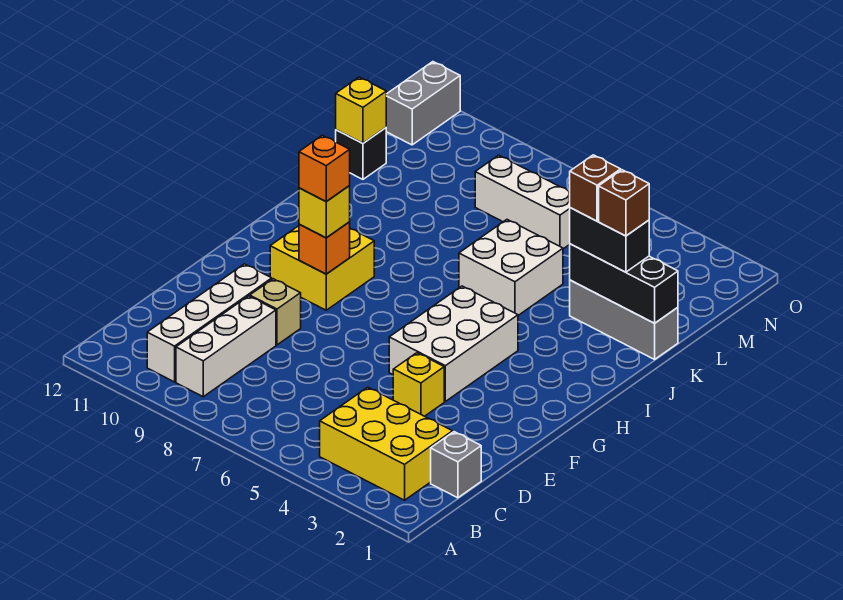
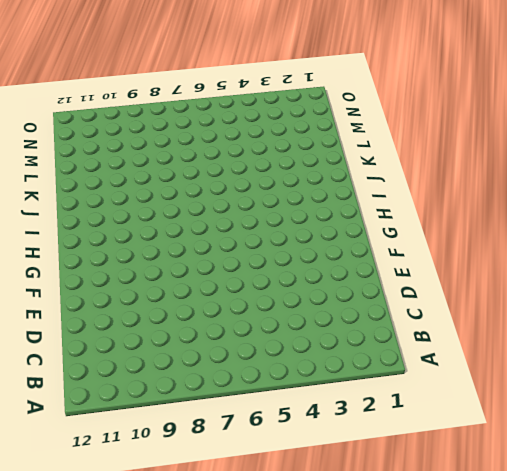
none -> yellow 2x3 brick [320,387,453,500]
none -> white 1x3 brick [176,296,276,397]
none -> white 1x4 brick [147,264,272,382]

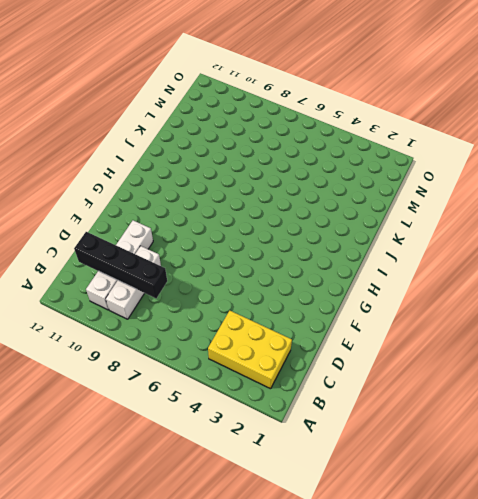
black 1x4 brick [74,232,167,298] -> none
none -> grey 1x1 brick [431,432,481,498]
none -> yellow 1x1 brick [393,353,444,416]
none -> tan 1x1 brick [250,279,301,345]

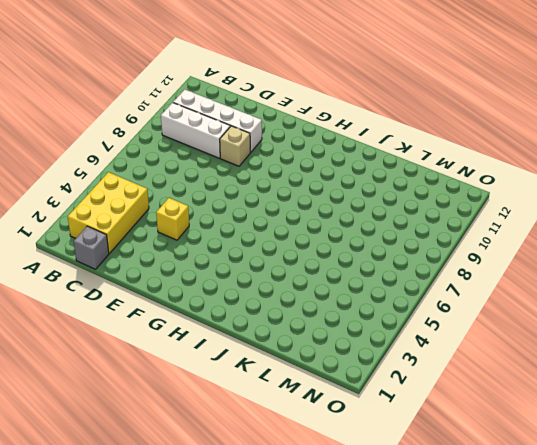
none -> white 2x3 brick [389,286,518,401]
none -> yellow 2x2 brick [270,226,374,310]
none -> white 2x2 brick [459,220,563,315]

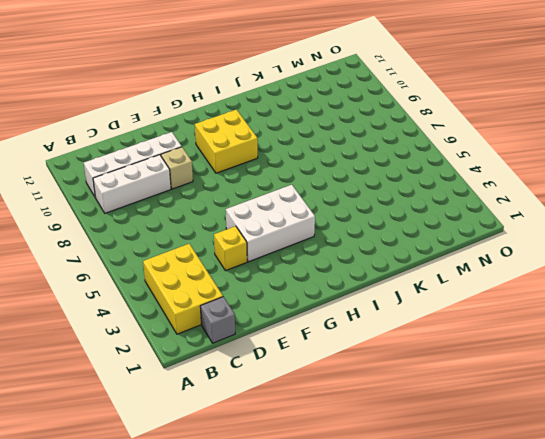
none -> white 2x2 brick [459,220,563,315]
none -> grey 1x3 brick [570,280,678,359]
none -> black 1x1 brick [336,128,386,179]

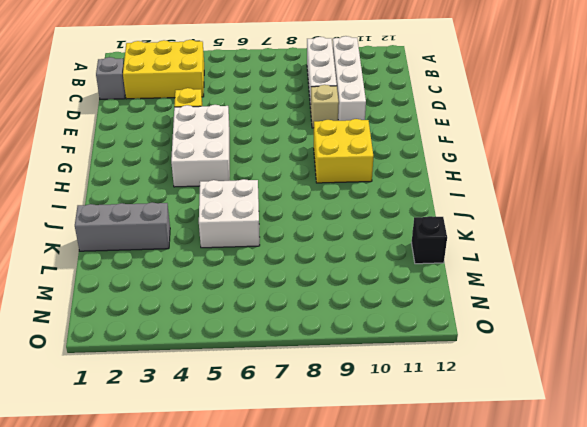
none -> white 1x3 brick [475,155,570,249]
none -> grey 1x2 brick [386,62,460,145]
none -> orange 1x1 brick [299,222,350,274]

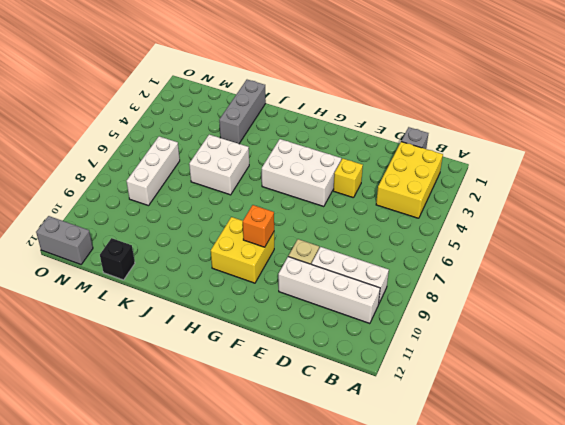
none -> black 1x3 brick [570,244,678,323]
none -> yellow 1x1 brick [336,77,386,143]
none -> yellow 1x1 brick [299,186,350,238]

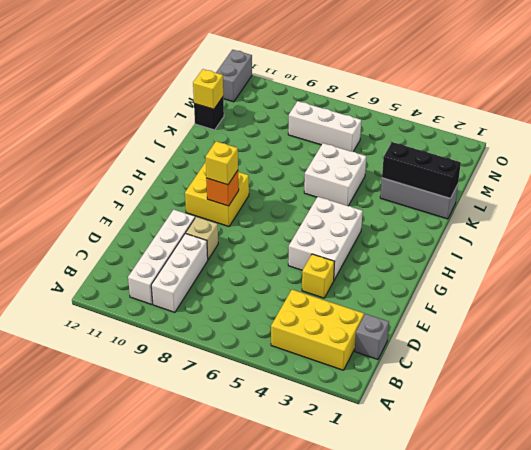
none -> black 1x2 brick [570,208,649,272]
none -> orange 1x1 brick [299,135,350,202]
none -> brown 1x1 brick [599,170,649,236]

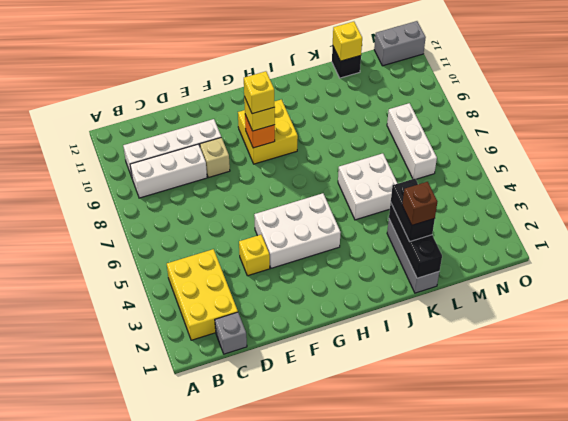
yellow 1x1 brick [244,71,275,114] -> orange 1x1 brick [299,135,350,202]
none -> brown 1x1 brick [570,155,621,221]

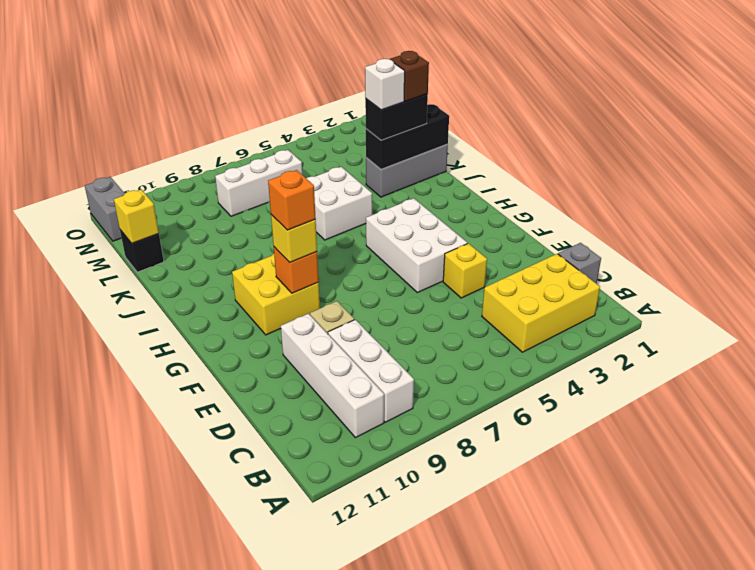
white 1x1 brick [365,59,405,110] -> brown 1x1 brick [570,155,621,221]

